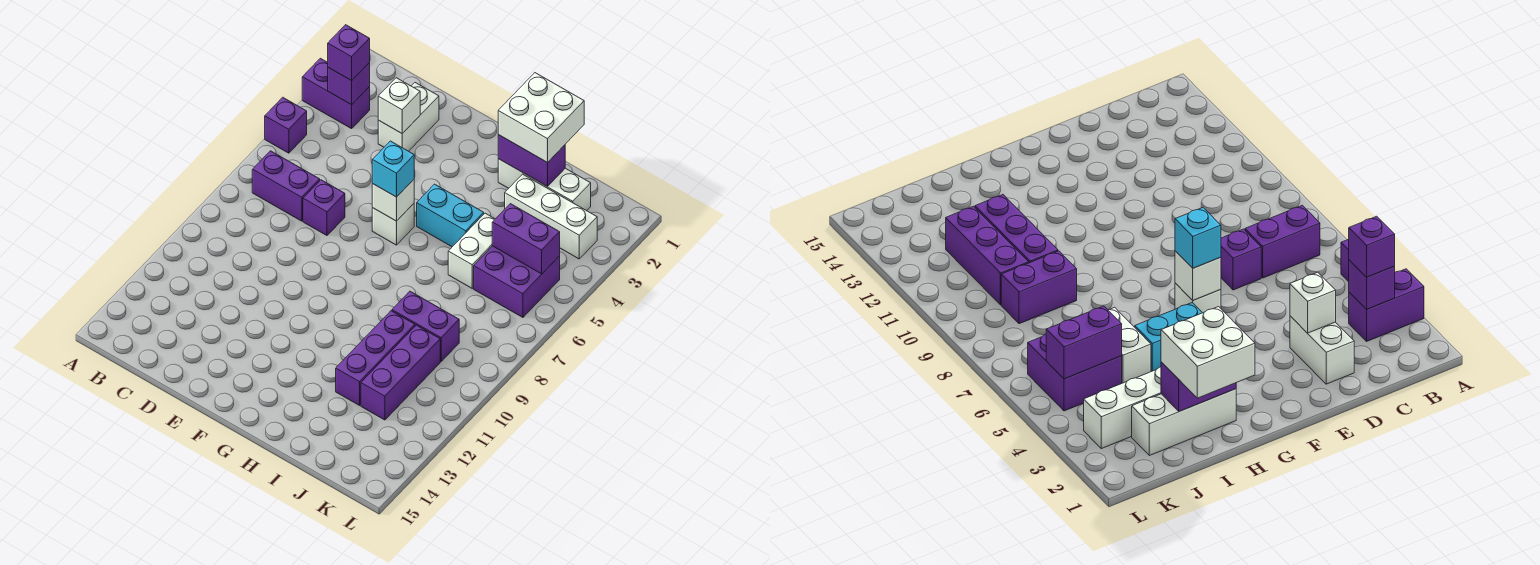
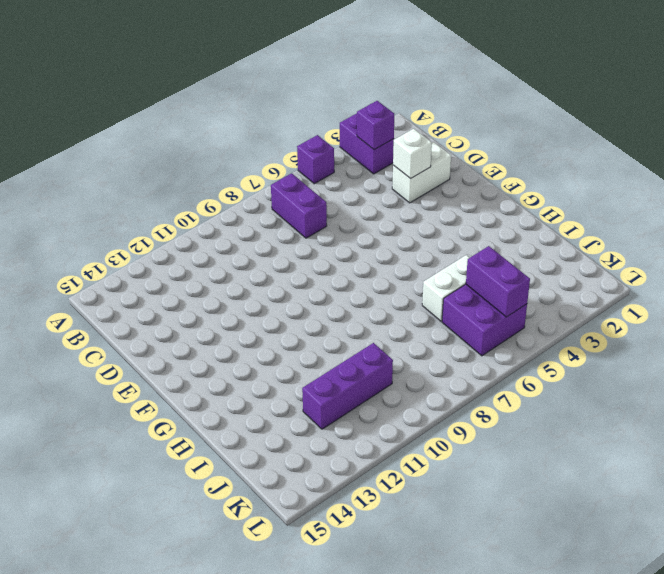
none -> purple 1x1 brick [303,180,345,235]
none -> white 1x1 brick [372,204,414,245]
none -> cyan 1x2 brick [417,184,484,247]

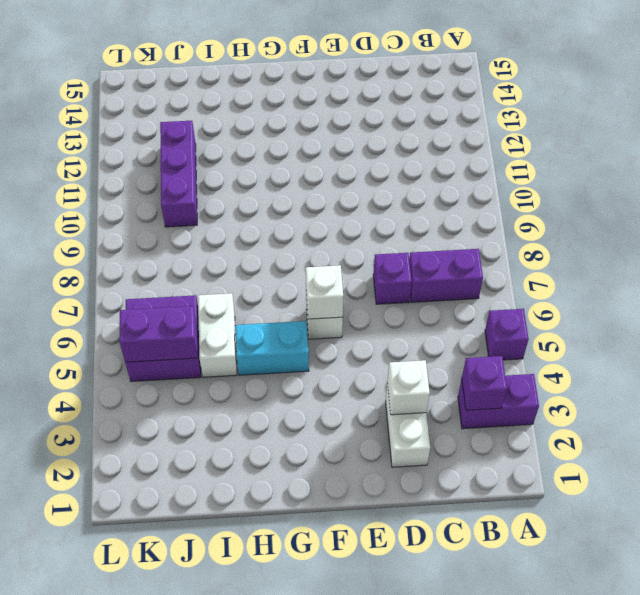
none -> white 1x3 brick [498,159,591,211]
none -> white 1x3 brick [505,174,597,259]
none -> purple 1x2 brick [392,291,459,361]

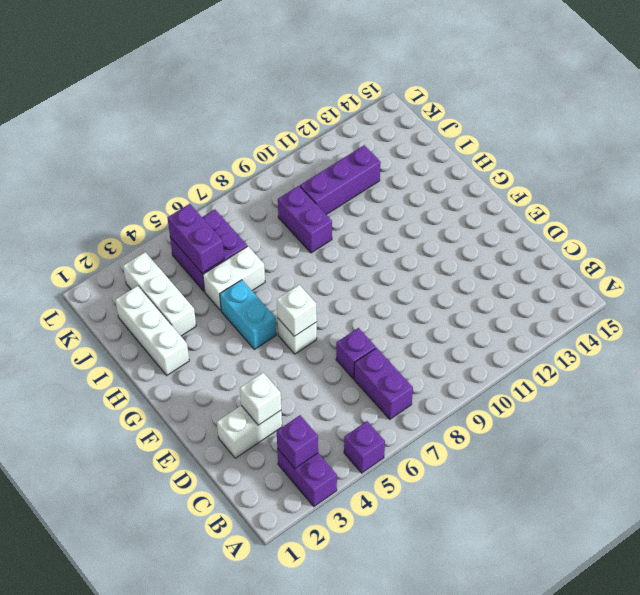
none -> purple 1x3 brick [336,311,415,405]
none -> purple 1x2 brick [498,135,565,186]
none -> purple 1x1 brick [328,25,370,81]

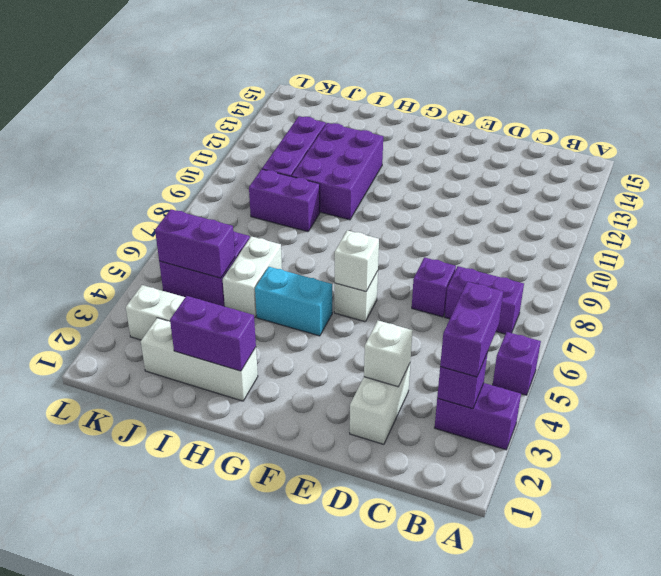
purple 1x2 brick [440,282,503,377] -> purple 1x1 brick [328,25,370,81]
purple 2x3 brick [292,123,383,220] -> purple 1x3 brick [336,311,415,405]
none -> cyan 1x1 brick [372,141,414,197]
none -> white 2x2 brick [498,73,584,163]

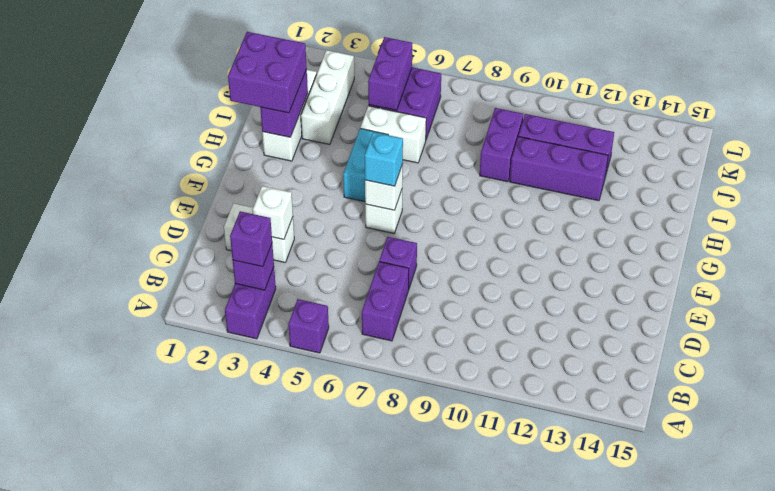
purple 2x2 brick [228,32,307,113] -> white 2x2 brick [498,73,584,163]

